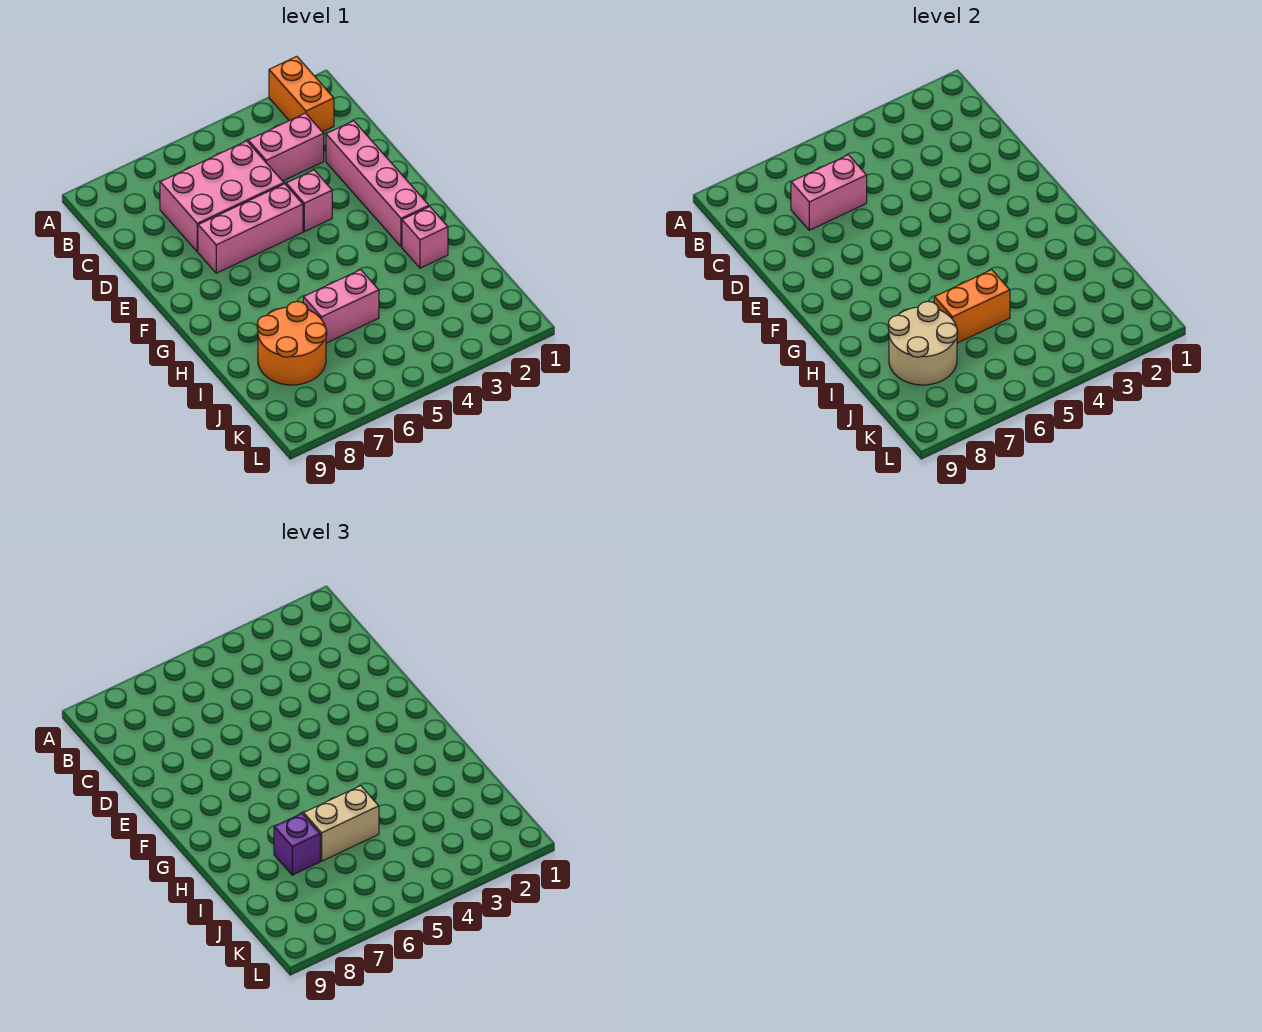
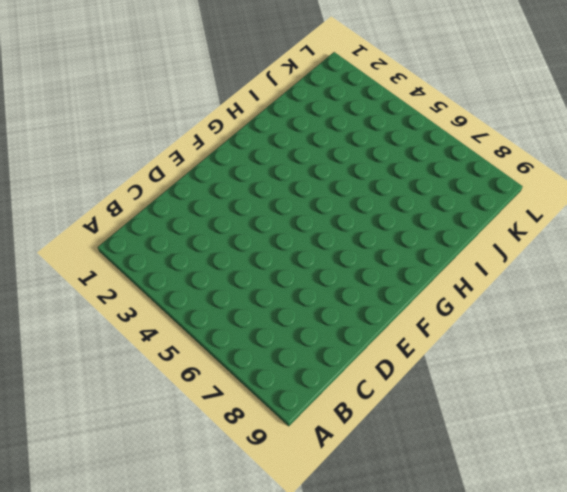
none -> orange 1x2 brick [269,56,334,132]
none -> pink 1x2 brick [248,113,324,181]
none -> pink 2x3 brick [160,141,284,252]

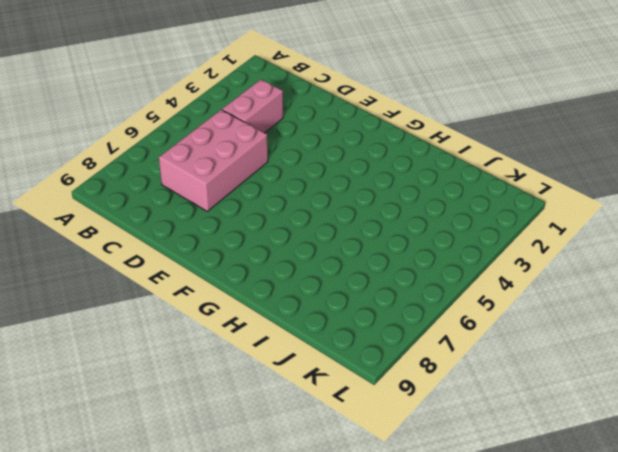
none -> orange 1x2 brick [269,56,334,132]
none -> pink 1x4 brick [326,121,429,247]
none -> pink 1x1 brick [286,170,332,232]

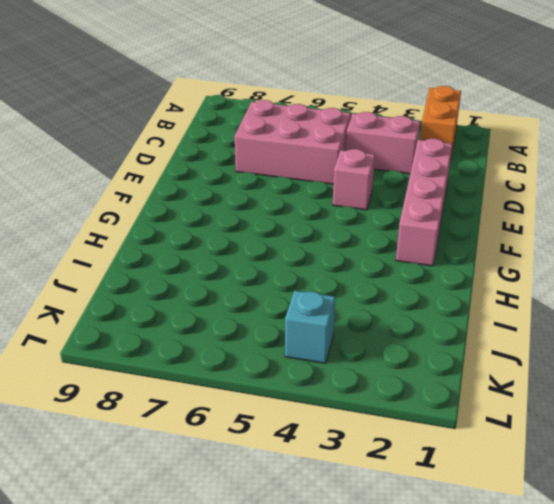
cyan 1x1 brick [285,291,336,363] -> none
none -> pink 1x3 brick [198,184,303,273]
none -> pink 1x1 brick [402,207,448,268]
none -> pink 1x2 brick [303,270,379,343]

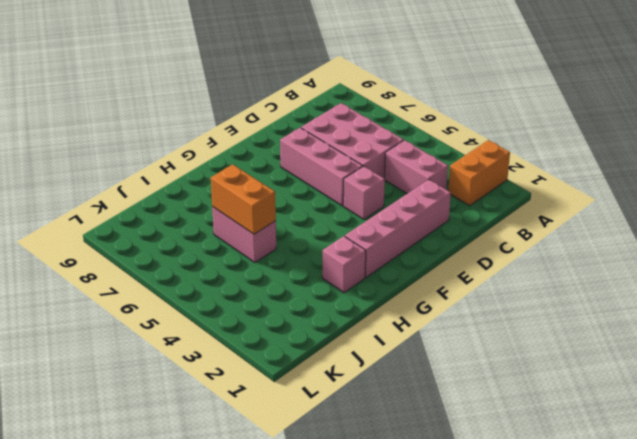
none -> orange 2x2 round brick [257,301,327,385]
none -> pink 1x2 brick [791,155,867,230]
none -> tan 2x2 round brick [888,301,958,385]

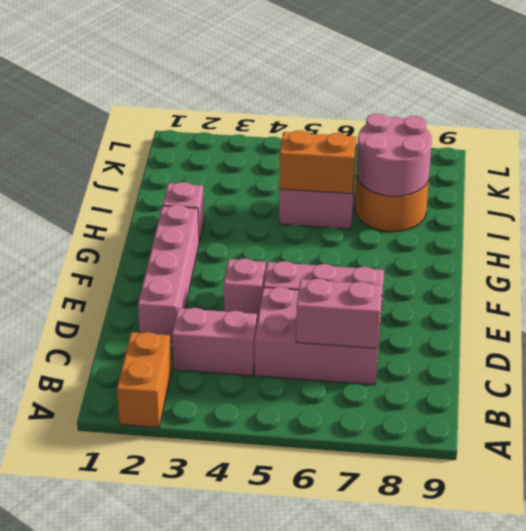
pink 2x2 round brick [357,114,432,196] -> tan 2x2 round brick [888,301,958,385]
none -> tan 1x2 brick [303,786,379,861]
none -> purple 1x1 brick [274,814,320,875]

